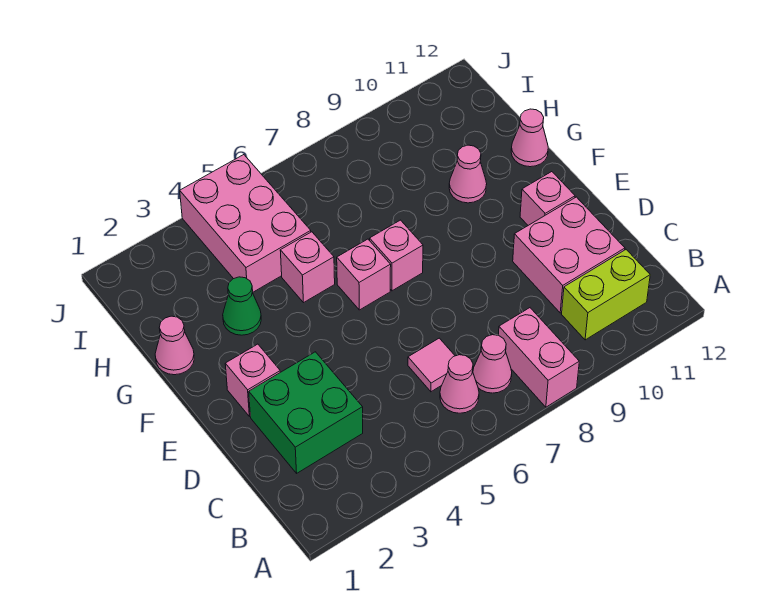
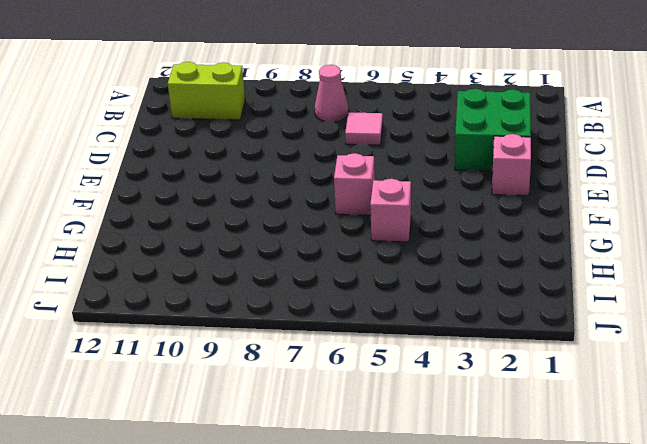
none -> pink 1x2 brick [499,308,579,407]
none -> pink 1x1 cone [440,355,479,413]
none -> pink 2x2 brick [513,197,625,313]

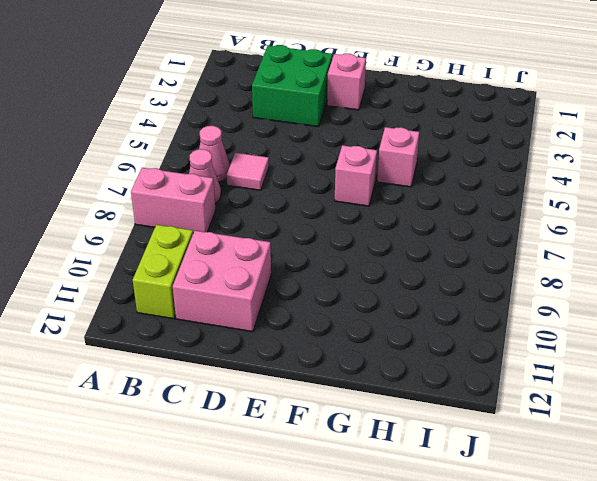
none -> pink 1x1 brick [520,172,575,225]
none -> pink 1x1 brick [370,220,423,291]
none -> pink 1x1 cone [155,316,194,375]

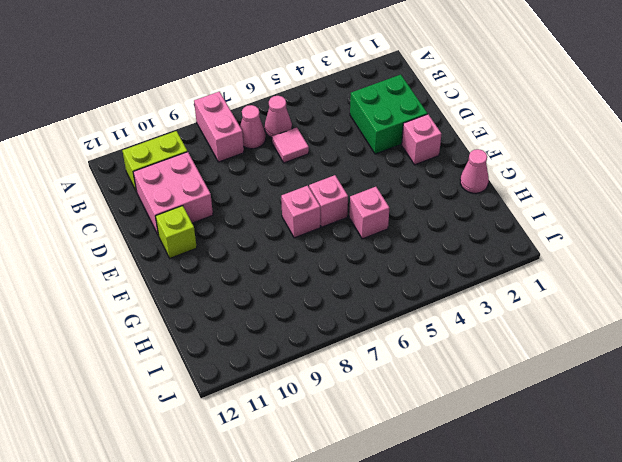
lime 1x1 brick [155,206,197,258] -> pink 1x1 brick [520,172,575,225]
none -> green 1x1 cone [223,277,261,335]
none -> pink 1x1 cone [449,145,487,203]
none -> pink 1x1 cone [511,109,548,167]

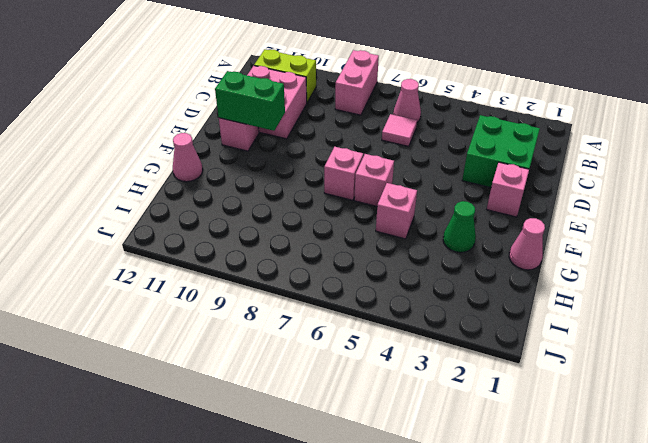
green 1x2 brick [215,71,285,131] -> none
none -> pink 1x1 cone [473,335,512,393]
none -> pink 1x1 cone [449,145,487,203]
none -> pink 2x3 brick [180,155,311,293]

